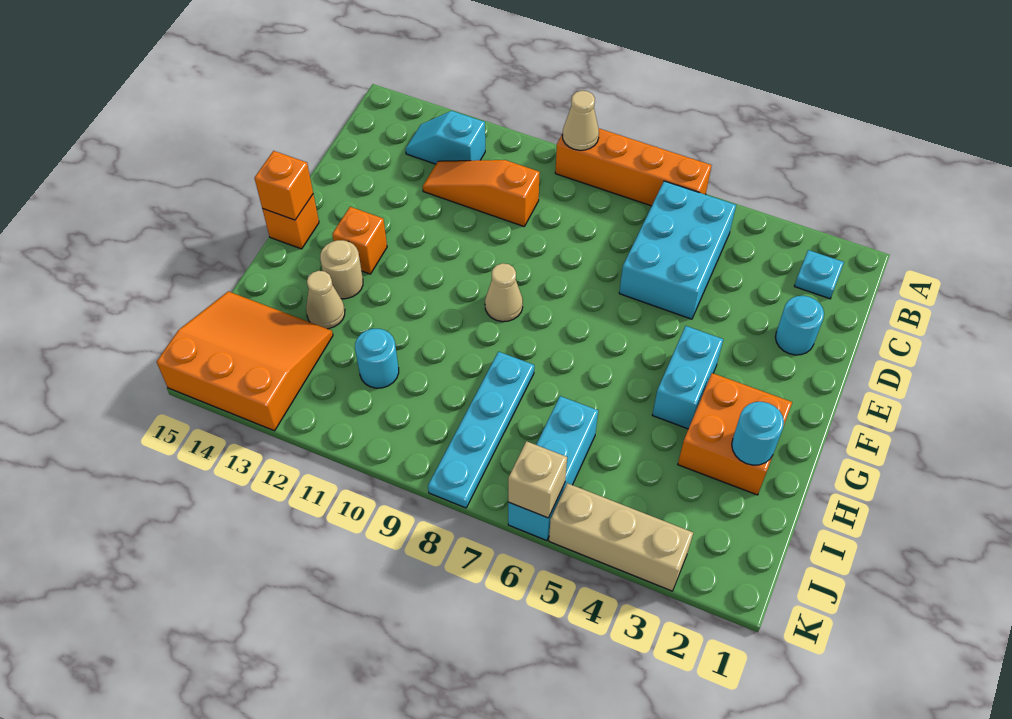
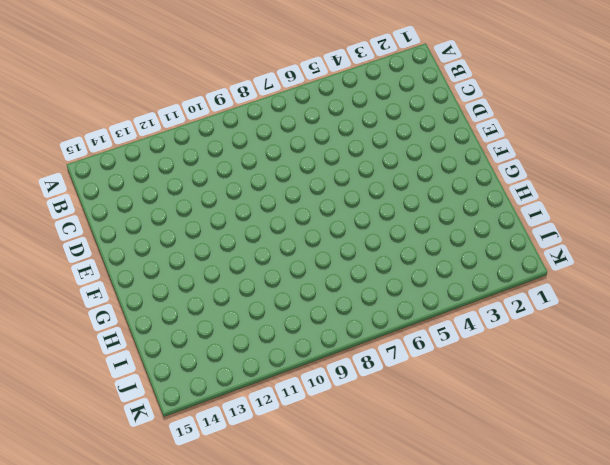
none -> orange 1x4 brick [555,129,712,206]
none -> cyan 1x1 plate [795,250,844,299]
none -> cyan 2x3 brick [619,181,736,319]

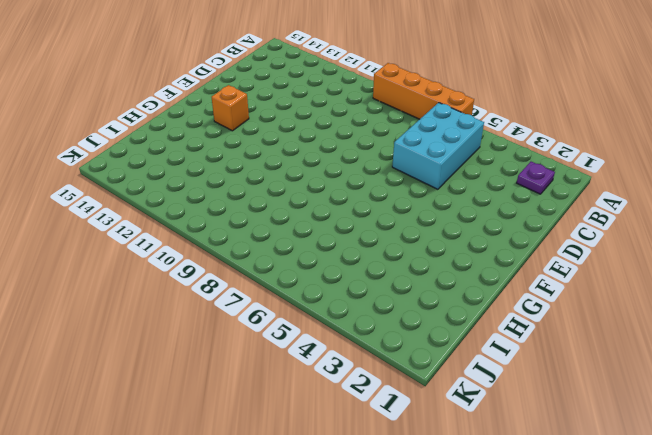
purple 1x1 plate [517,162,555,194] -> cyan 1x1 plate [795,250,844,299]
none -> cyan 1x2 slope [406,111,485,164]
none -> orange 1x3 slope [423,160,540,226]
none -> cyan 1x1 round brick [775,296,824,355]

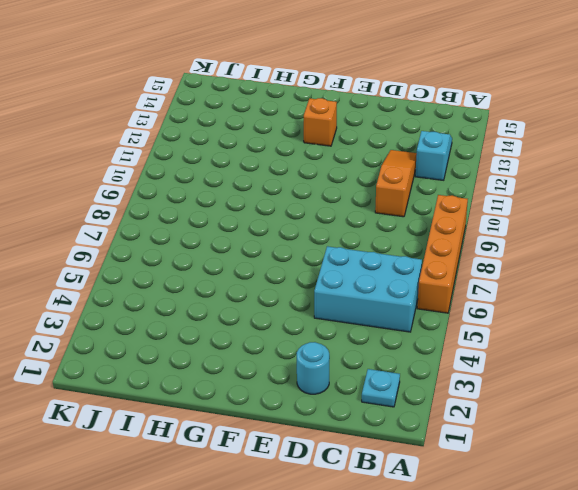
none -> cyan 1x2 brick [652,326,723,429]
none -> tan 1x1 cone [485,263,523,322]
none -> orange 1x1 brick [263,194,319,249]

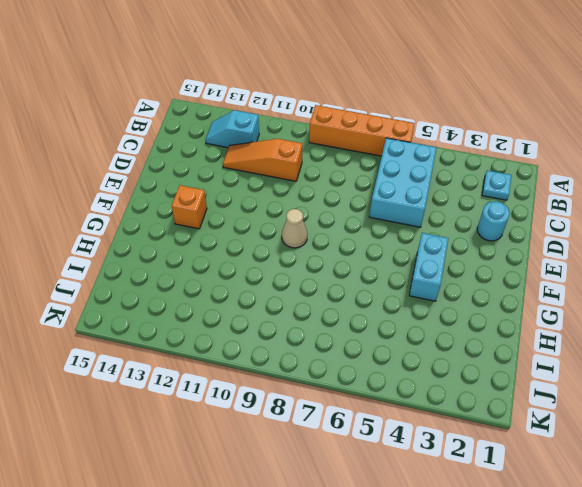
none -> orange 1x1 brick [263,194,319,249]
none -> orange 2x2 brick [678,373,792,495]
none -> tan 1x1 round brick [320,240,363,299]

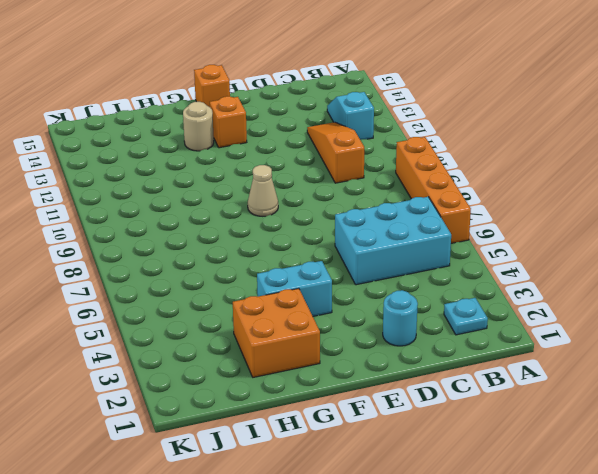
none -> cyan 1x4 plate [428,352,534,508]
none -> tan 1x1 cone [306,271,345,329]
none -> cyan 1x3 brick [508,396,598,541]

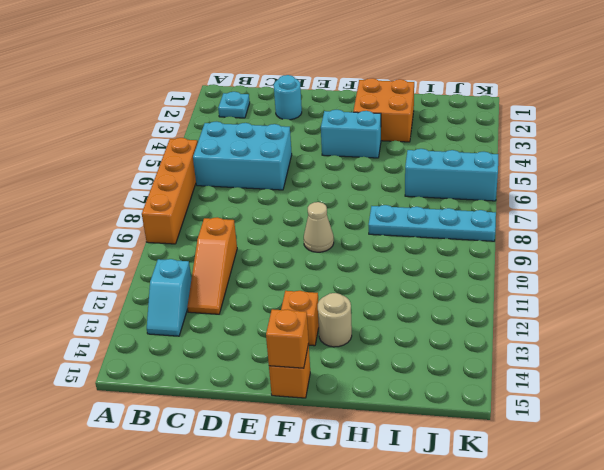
none -> tan 1x1 cone [306,271,345,329]
none -> cyan 1x1 round brick [355,329,399,388]
none -> orange 3x3 slope [157,291,333,431]

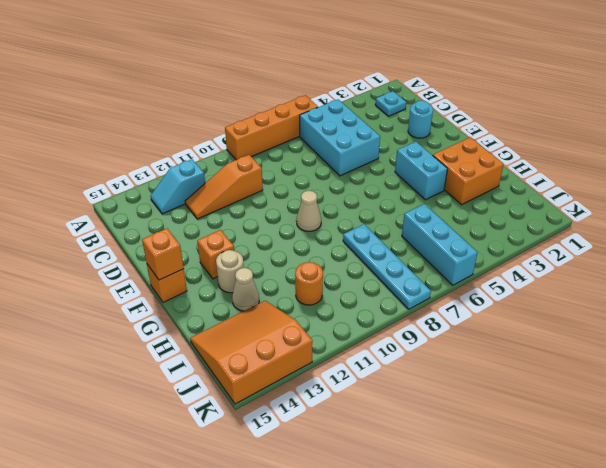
orange 1x1 round brick [295,262,323,305] -> cyan 1x1 round brick [355,329,399,388]
none -> tan 1x3 brick [549,483,693,591]
none -> tan 1x1 cone [562,91,599,150]
none -> cyan 1x1 round brick [732,402,784,465]

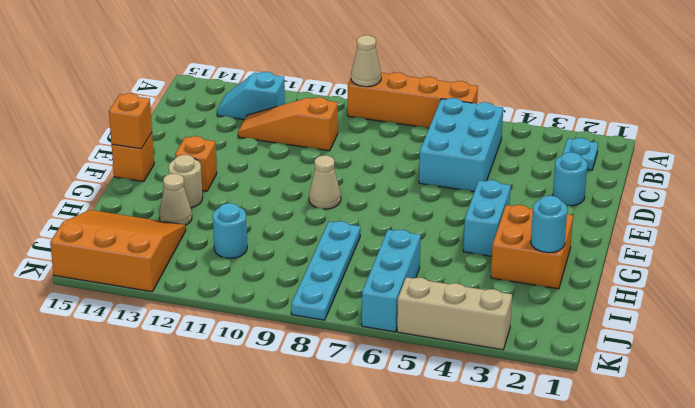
none -> tan 1x1 brick [508,441,567,518]

